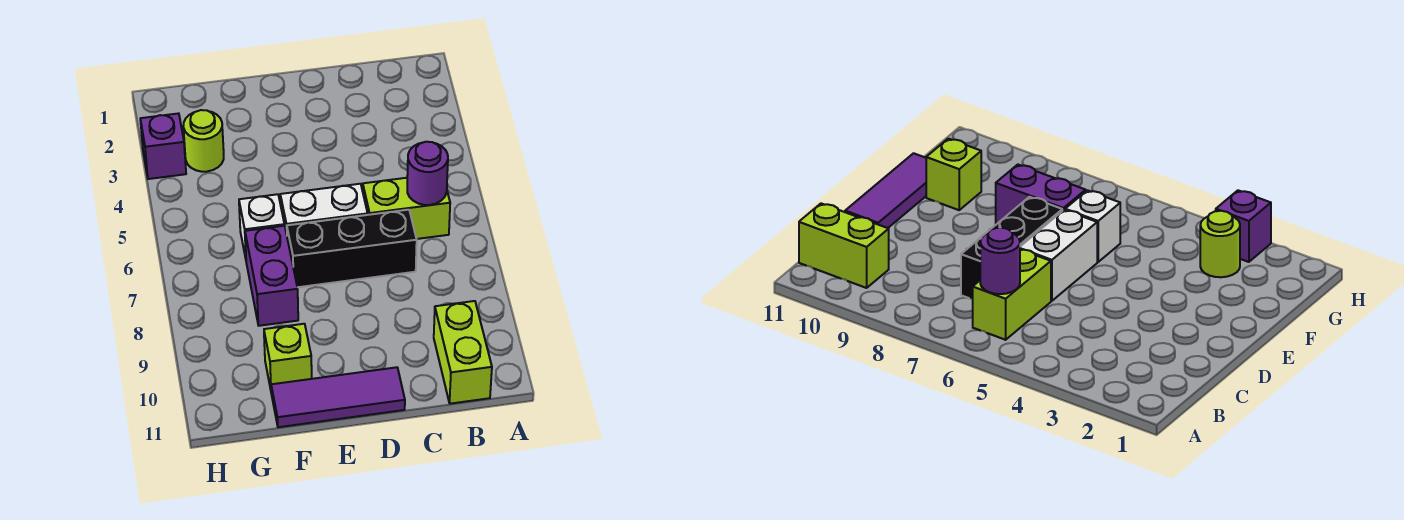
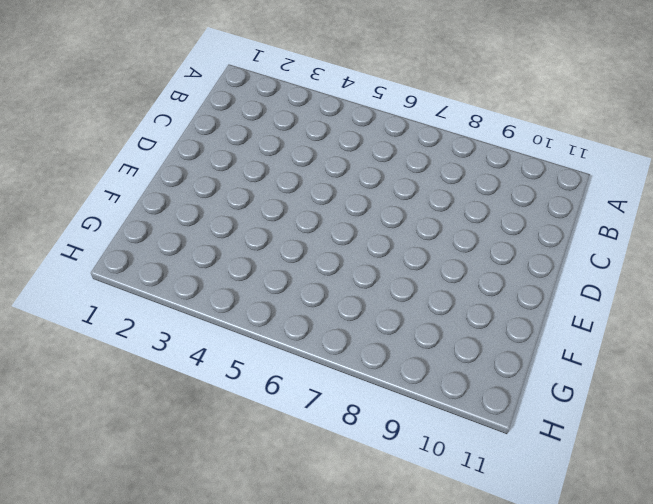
none -> lime 1x2 brick [363,178,450,239]
none -> lime 1x2 brick [434,301,492,404]

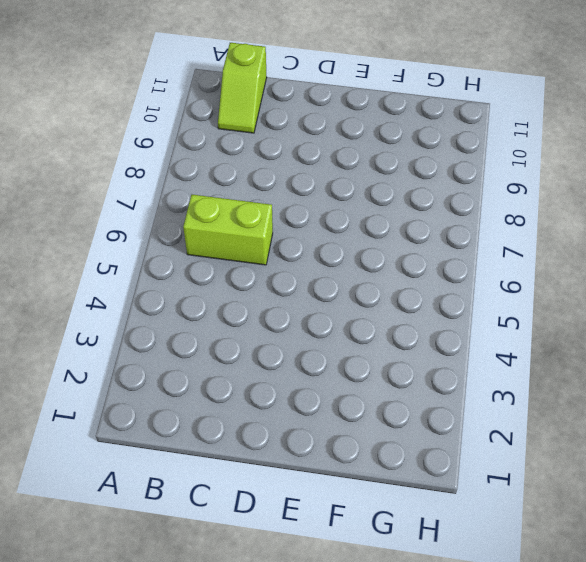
lime 1x2 slope [218,43,267,133] -> lime 1x2 brick [434,301,492,404]
none -> black 1x3 brick [287,210,417,287]
none -> white 1x2 brick [280,184,368,234]

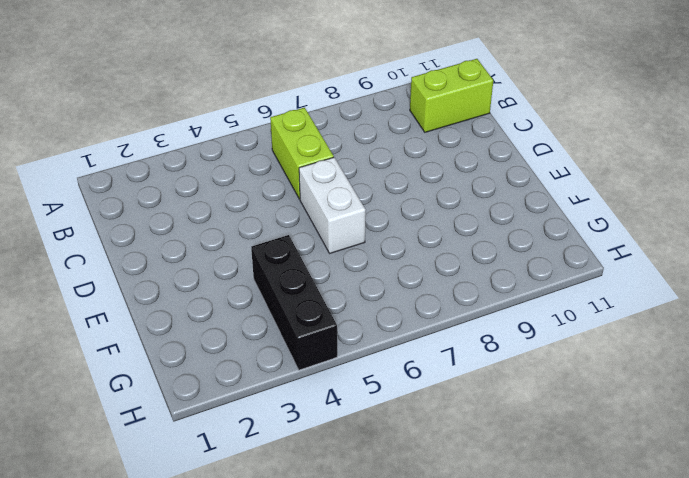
black 1x3 brick [251,235,337,370] -> black 1x3 brick moved to [287,210,417,287]
none -> purple 1x3 tile [271,367,405,427]
none -> white 1x1 brick [239,194,284,258]

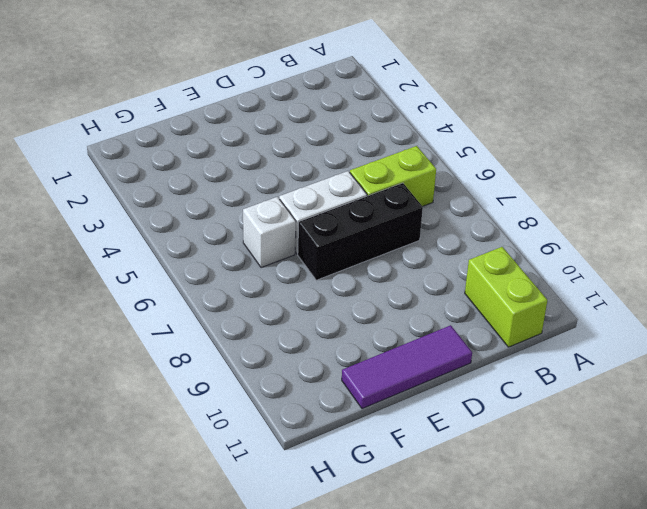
none -> purple 1x2 brick [245,226,298,326]
none -> lime 1x1 brick [264,324,312,389]

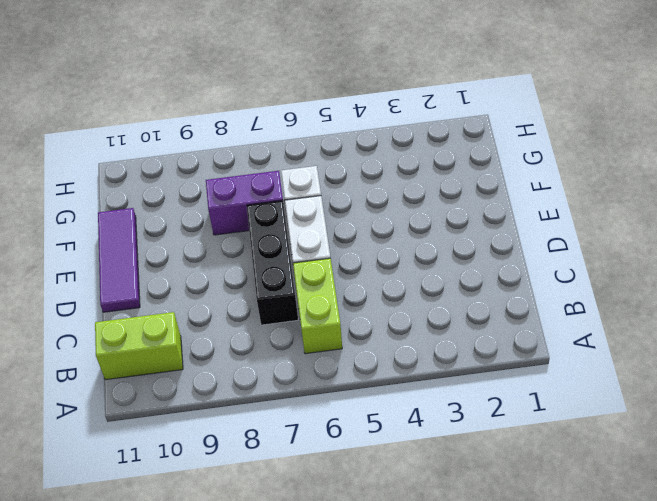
none -> lime 1x1 brick [264,324,312,389]
none -> lime 1x1 round brick [183,110,224,172]

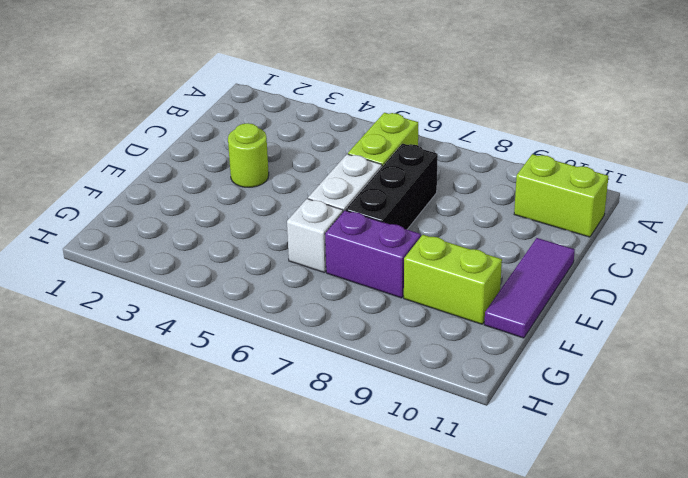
lime 1x1 round brick [228,123,269,187] -> lime 1x1 round brick moved to [183,110,224,172]
lime 1x2 brick [404,235,502,324] -> lime 1x1 brick [264,324,312,389]
none -> purple 1x1 brick [140,113,186,179]
none -> purple 1x1 round brick [407,142,448,205]

